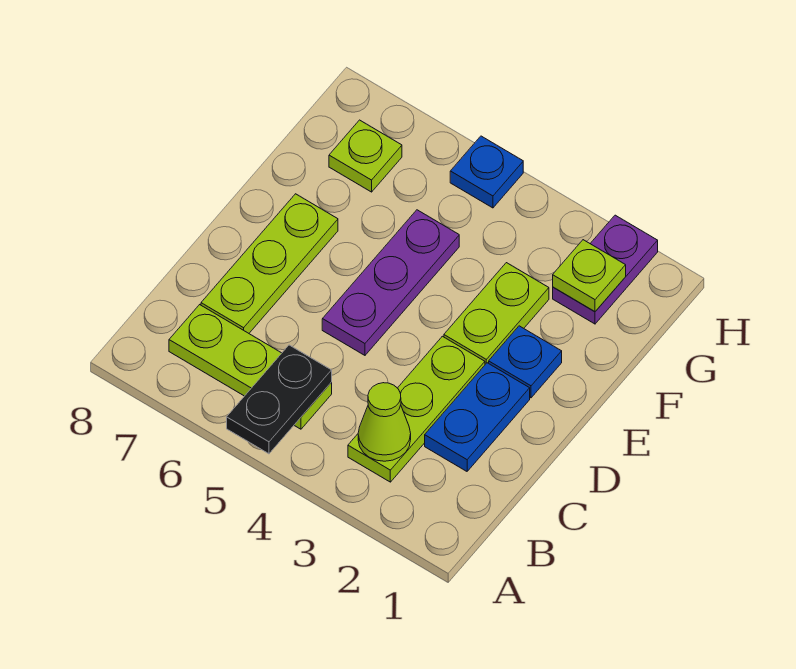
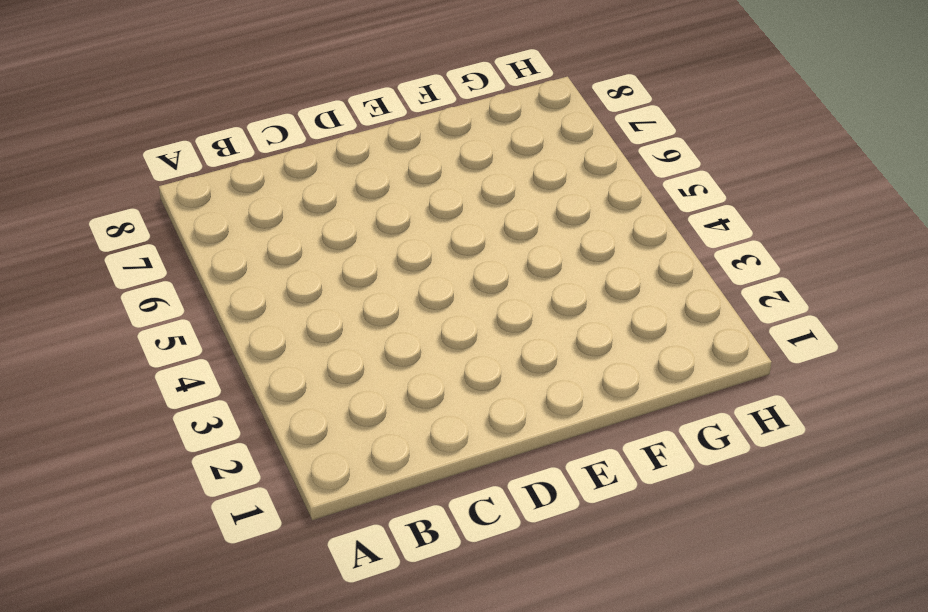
none -> lime 1x3 plate [348,336,485,482]
none -> lime 1x3 plate [169,305,332,429]
none -> blue 1x2 plate [425,363,530,471]

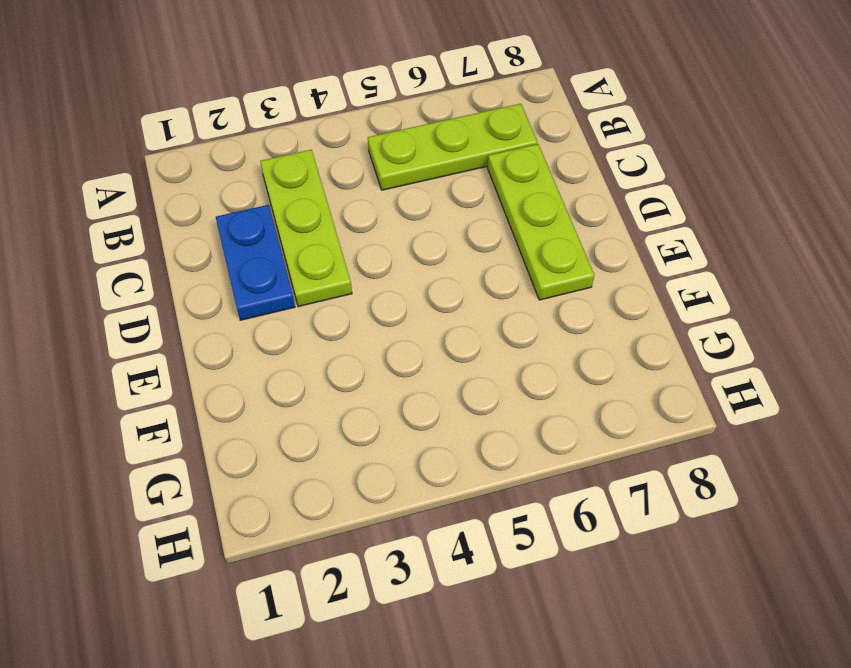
none -> purple 1x3 plate [322,210,459,355]
none -> blue 1x1 plate [489,326,562,398]
none -> lime 1x2 plate [444,263,549,364]

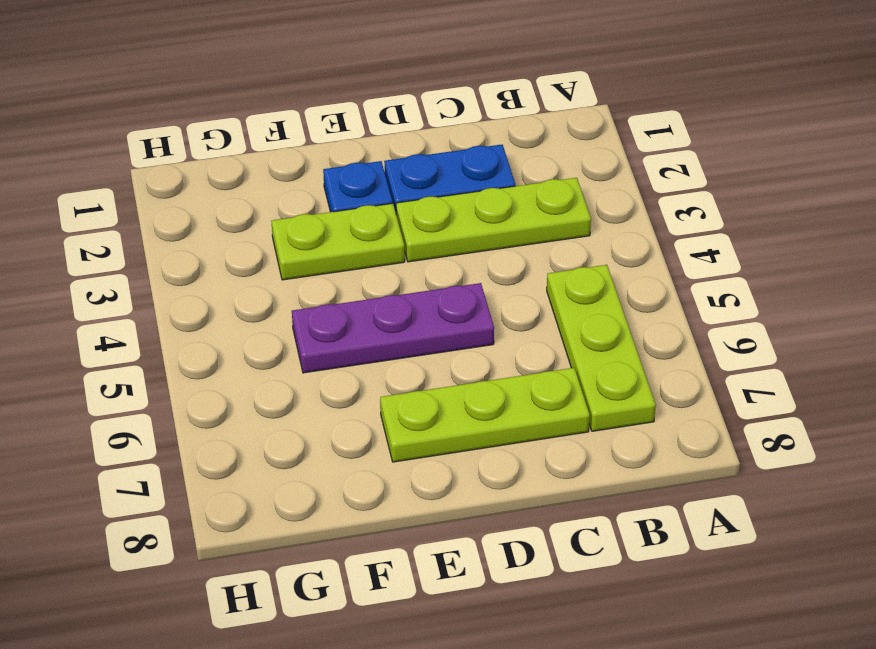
none -> purple 1x2 plate [553,215,658,324]
none -> lime 1x1 plate [329,120,402,192]
none -> blue 1x1 plate [450,136,523,208]

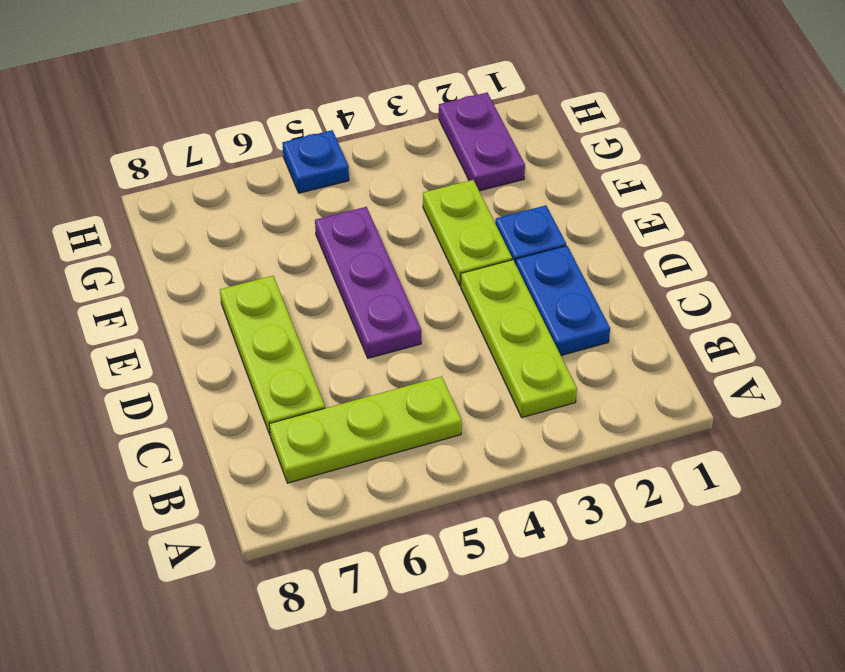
none -> lime 1x1 plate [329,120,402,192]
none -> black 1x2 plate [227,345,332,454]
none -> lime 1x1 cone [358,383,411,461]

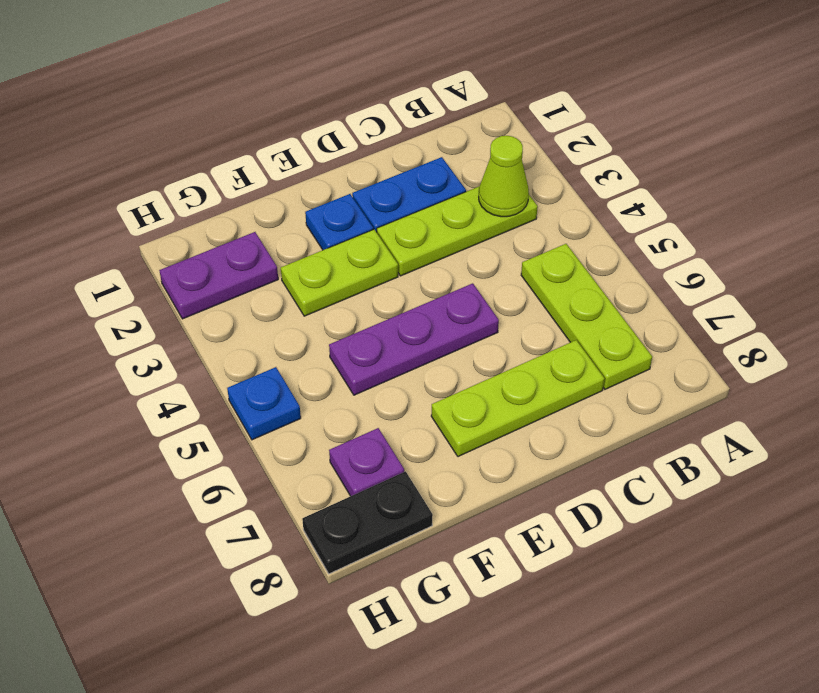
purple 1x1 plate [329,428,404,496] -> lime 1x1 plate [329,120,402,192]
black 1x2 plate [302,471,433,574] -> black 1x2 plate moved to [227,345,332,454]
none -> lime 1x1 plate [553,240,626,312]

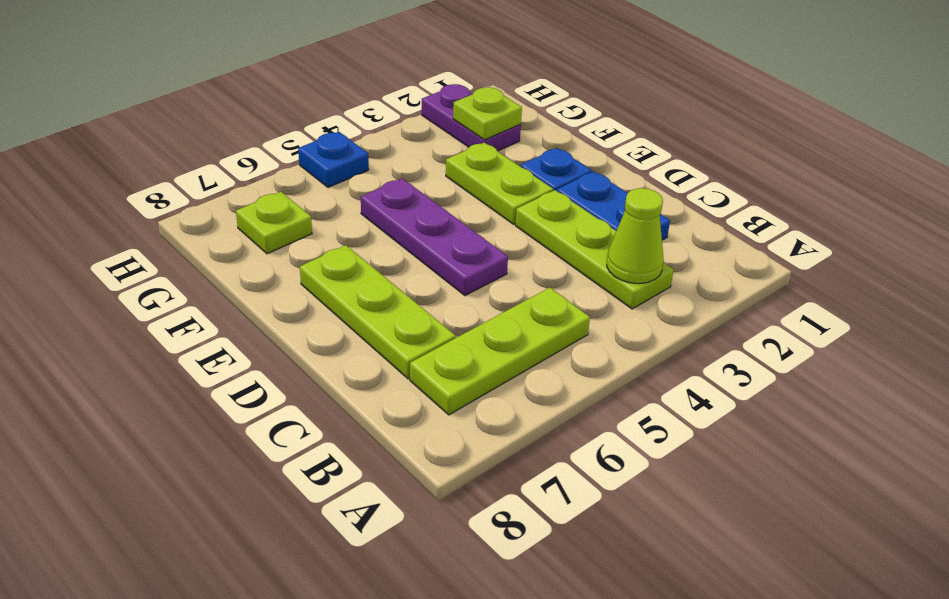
none -> black 1x2 plate [227,345,332,454]

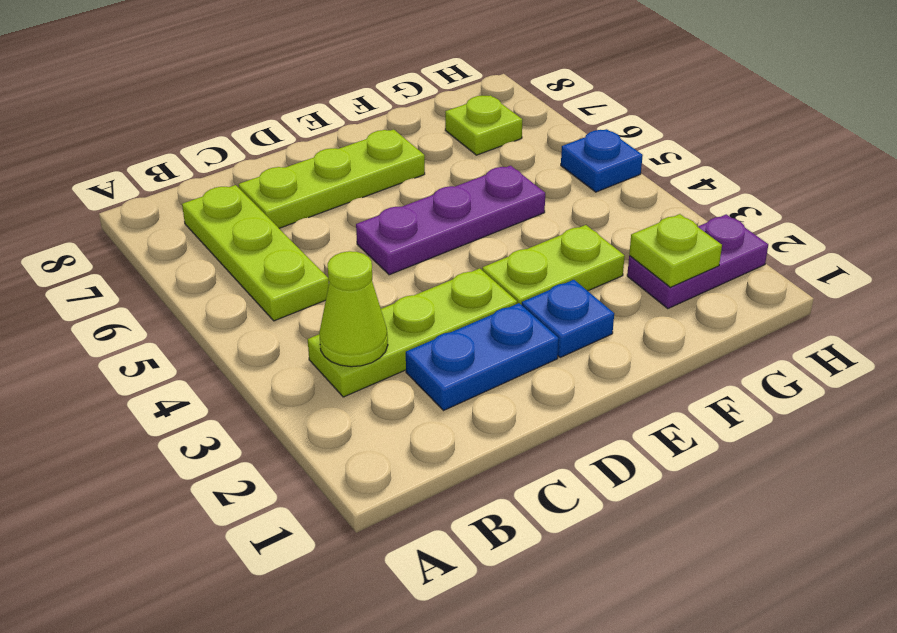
none -> black 1x2 plate [227,345,332,454]

